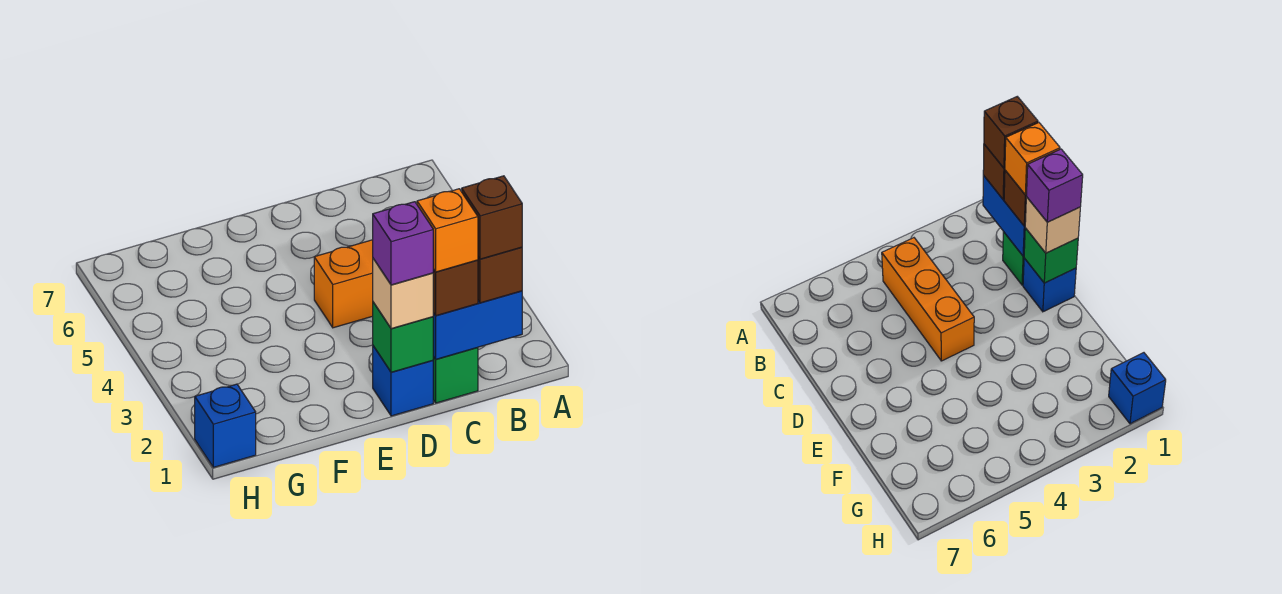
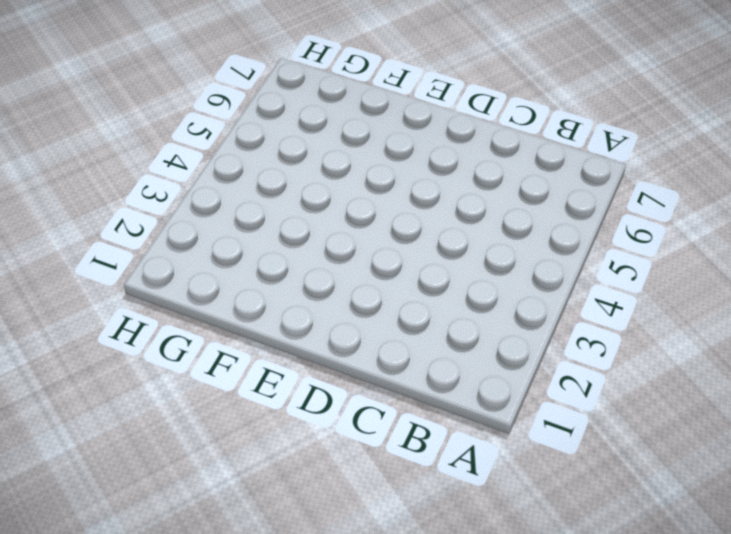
none -> orange 1x3 brick [314,240,373,328]
none -> green 1x1 brick [433,348,478,403]
none -> blue 1x1 brick [373,346,433,416]

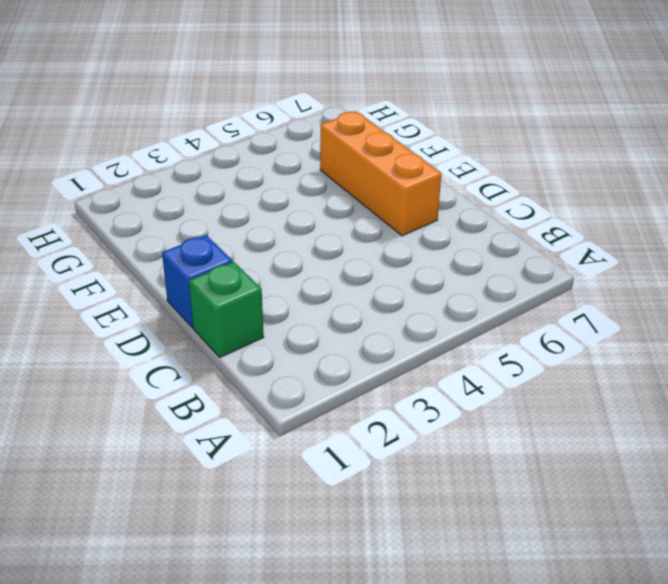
orange 1x3 brick [320,112,441,236] -> orange 1x3 brick moved to [314,240,373,328]
none -> blue 1x1 brick [195,384,256,467]
none -> blue 1x2 brick [433,291,522,359]
none -> green 1x1 brick [373,302,433,372]

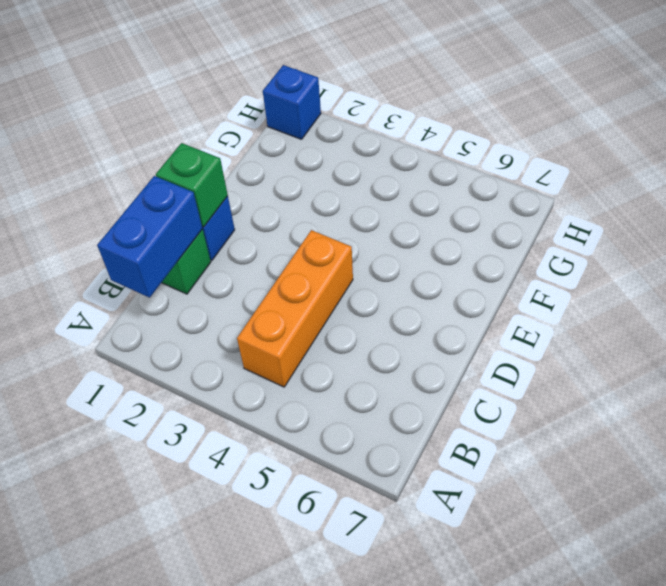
none -> brown 1x1 brick [478,247,522,303]
none -> brown 1x1 brick [433,260,478,316]
none -> tan 1x1 brick [373,259,433,329]

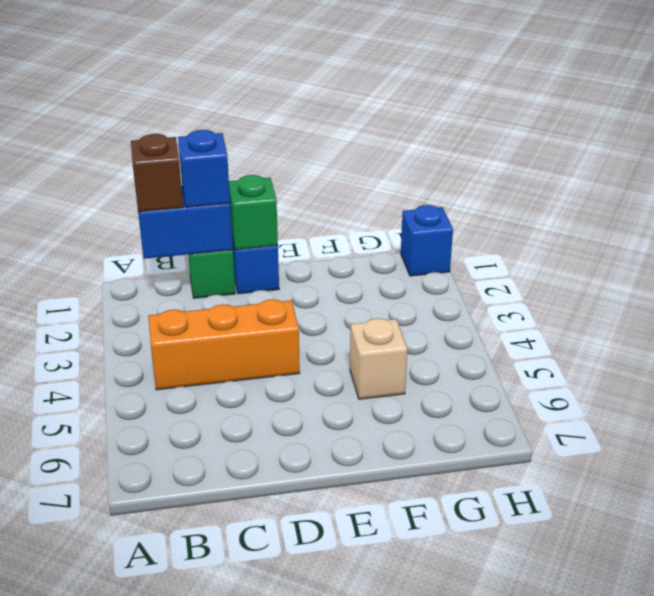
blue 1x1 brick [178,130,230,208] -> brown 1x1 brick [433,260,478,316]
tan 1x1 brick [350,318,407,399] -> tan 1x1 brick moved to [373,259,433,329]
none -> brown 1x1 brick [462,176,522,259]
none -> orange 1x1 brick [417,189,478,272]
none -> purple 1x1 brick [373,202,433,285]

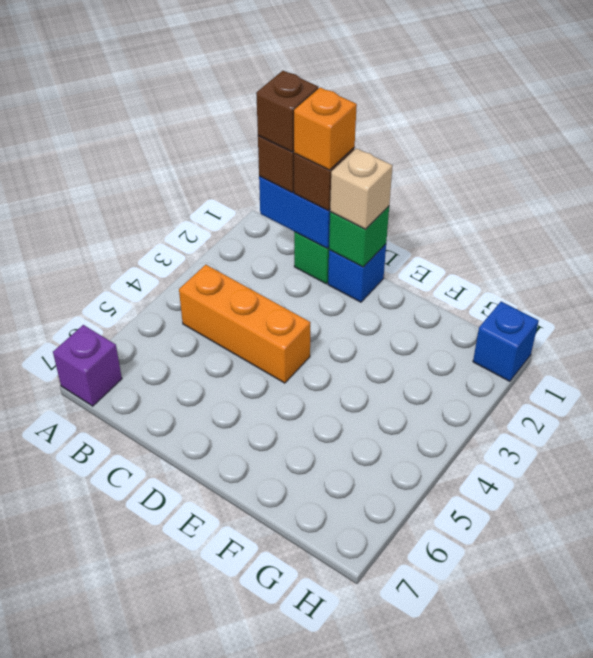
purple 1x1 brick [53,325,122,406] -> purple 1x1 brick moved to [373,202,433,285]

